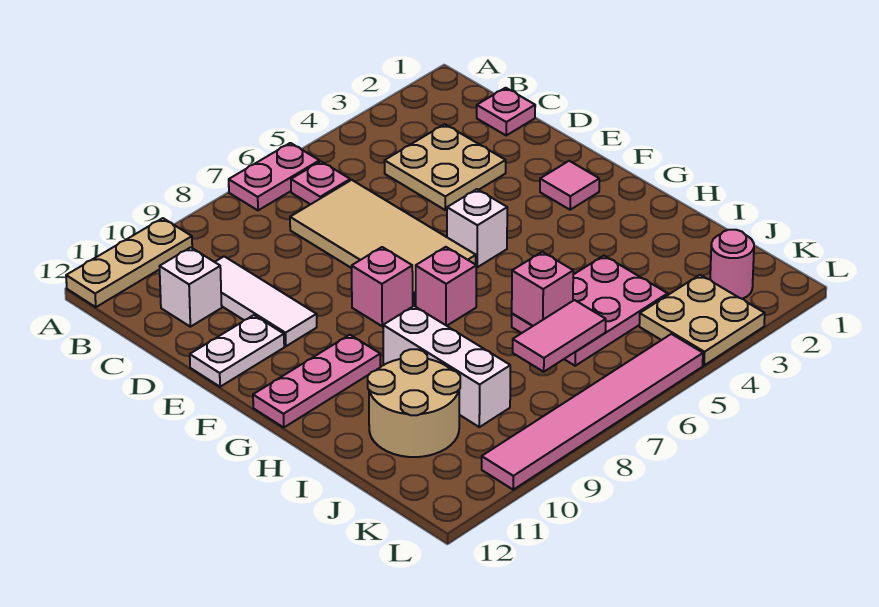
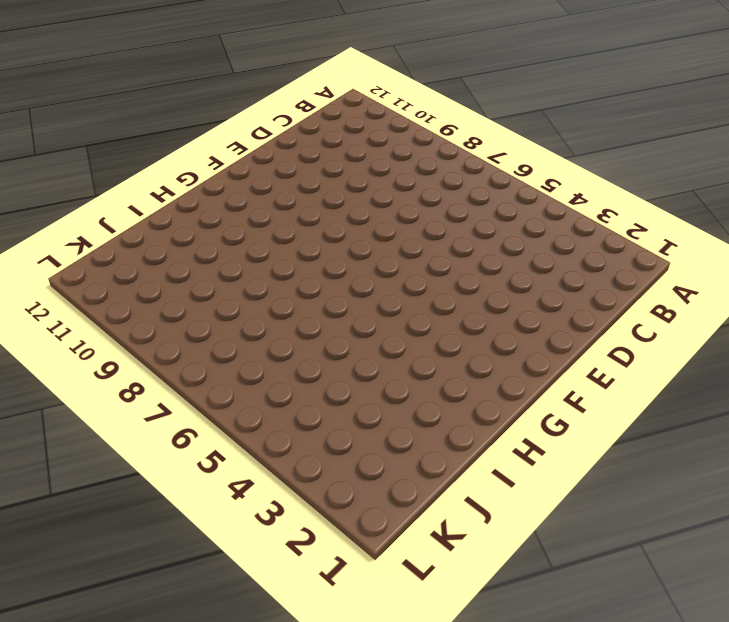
none -> pink 1x2 plate [229,143,319,210]
none -> tan 1x3 plate [66,218,192,307]
none -> pink 1x1 plate [291,161,350,204]

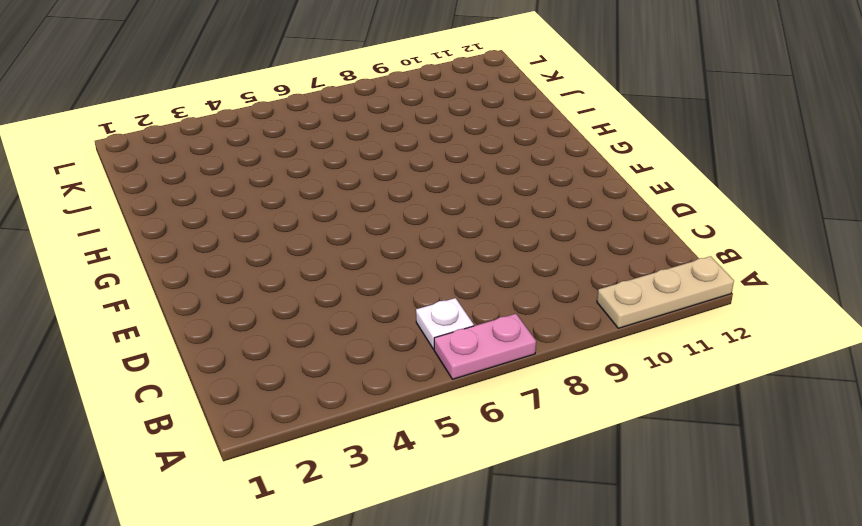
white 1x1 plate [416,298,474,349] -> pink 1x1 plate [291,161,350,204]
none -> pink 1x1 plate [477,88,535,135]
none -> tan 2x2 plate [384,124,506,210]
none -> tan 2x4 tile [290,180,476,306]

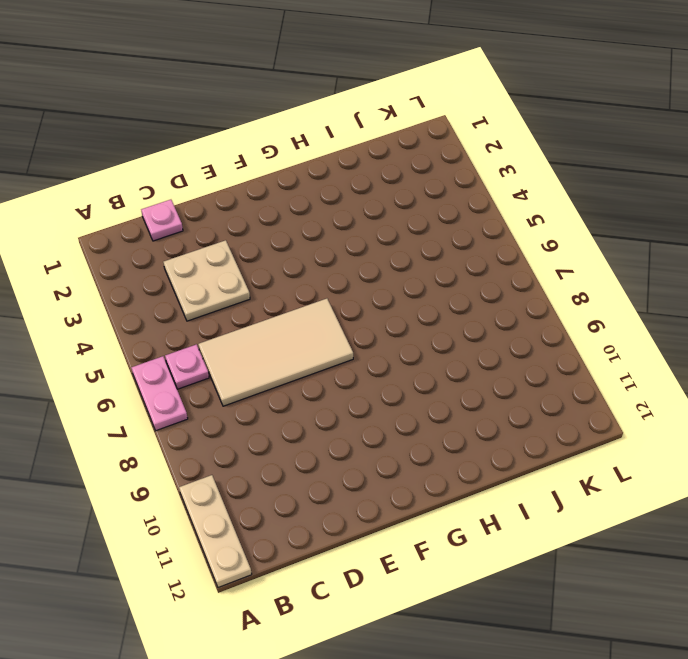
none -> white 1x3 tile [215,256,317,346]
none -> white 1x1 brick [160,247,222,327]
none -> white 1x2 plate [190,315,284,387]

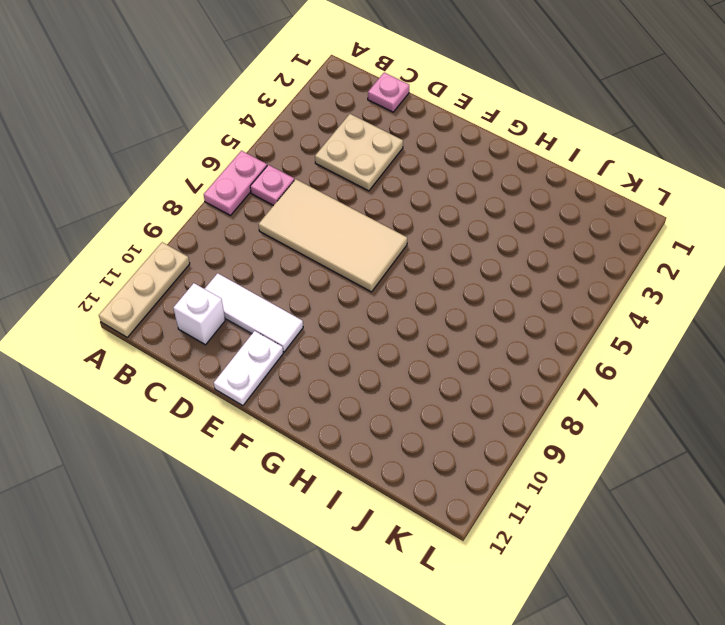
none -> pink 1x1 tile [540,161,599,210]
none -> white 1x1 brick [447,189,507,267]
none -> pink 1x1 brick [352,247,413,326]

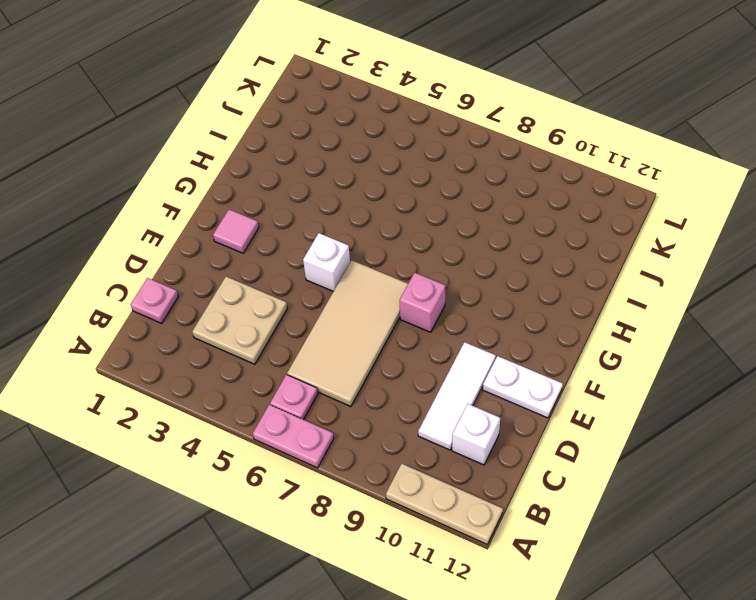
none -> pink 1x1 brick [416,247,476,326]
none -> pink 1x3 plate [253,335,380,427]
none -> white 1x3 brick [383,306,510,427]

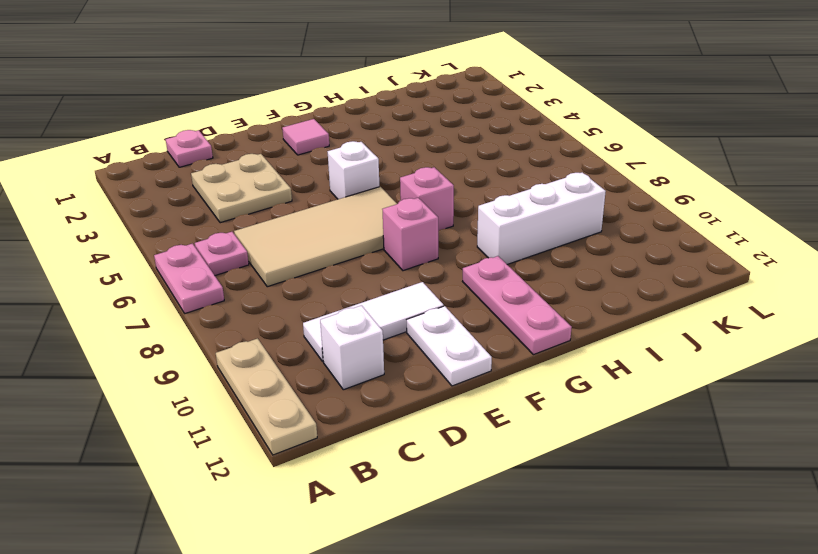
none -> pink 2x3 plate [512,256,668,366]
none -> tan 2x2 round brick [368,349,460,457]
none -> pink 1x1 round brick [710,230,754,299]

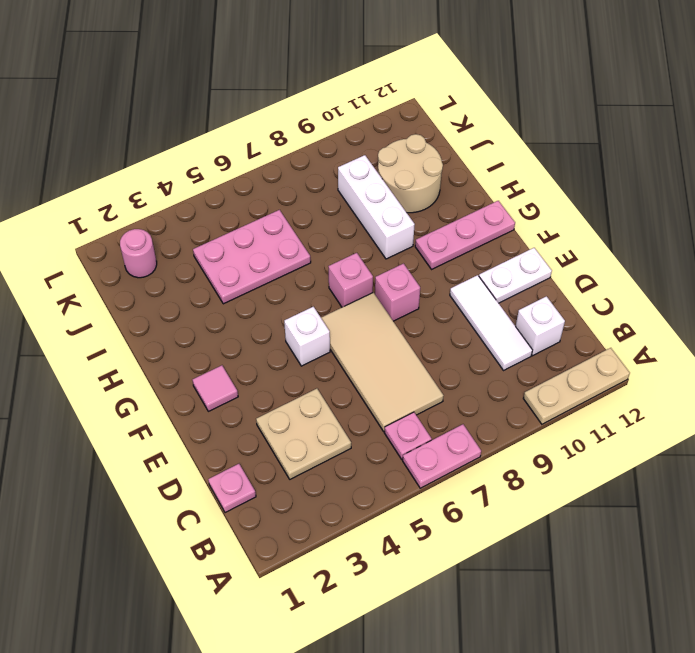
none -> tan 2x2 plate [639,275,765,365]
none -> pink 1x6 tile [482,334,703,490]
none -> pink 1x1 brick [512,252,573,326]

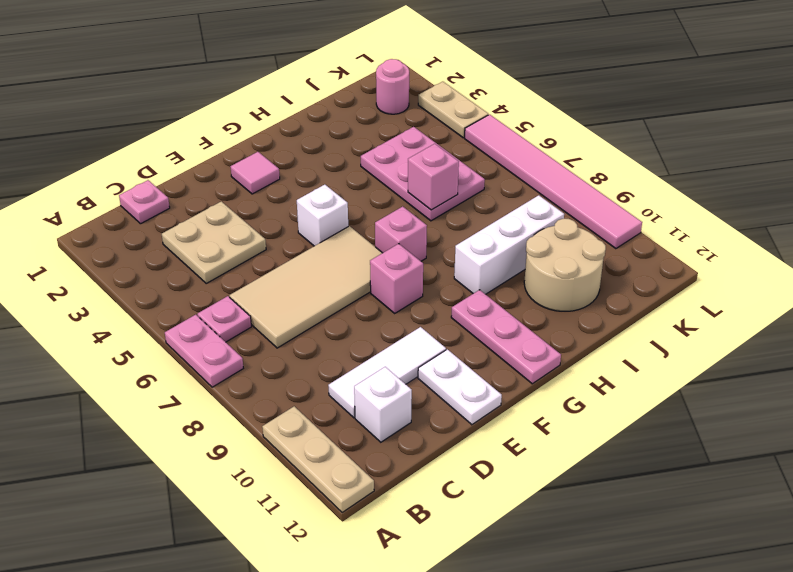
tan 1x2 plate [418,82,488,138] -> tan 2x2 plate [639,275,765,365]
none -> pink 1x2 tile [513,300,606,372]

